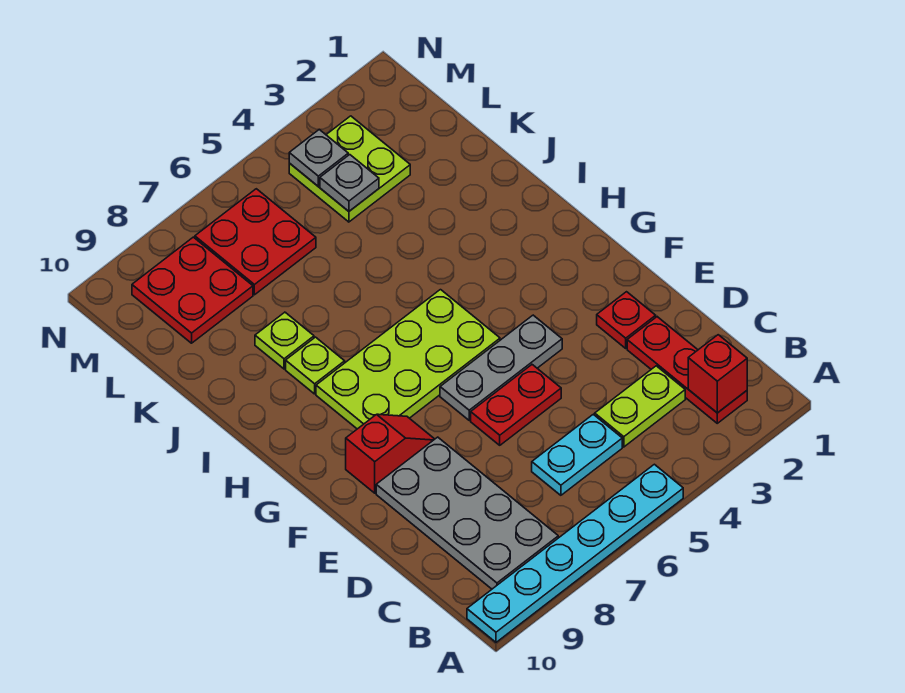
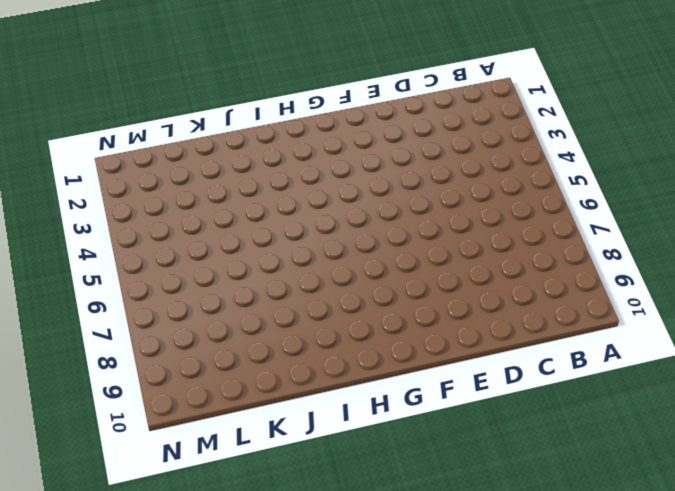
none -> cyan 1x6 plate [467,464,683,642]
none -> red 1x3 plate [627,317,747,423]
none -> grey 2x4 plate [376,437,558,589]

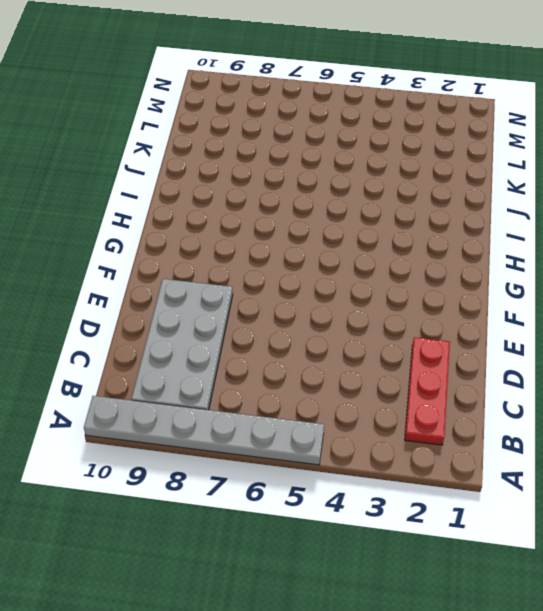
grey 1x6 plate [84,396,324,465] -> cyan 1x6 plate [467,464,683,642]
none -> lime 1x2 plate [595,366,685,447]
none -> cyan 1x2 plate [532,414,622,495]
none -> red 1x1 plate [597,292,656,348]

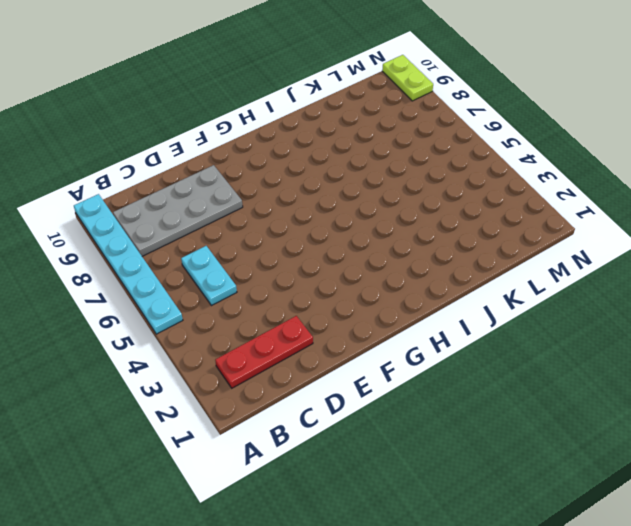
lime 1x2 plate [382,55,433,101] -> lime 1x2 plate moved to [595,366,685,447]
none -> red 1x1 plate [597,292,656,348]
none -> red 1x2 plate [471,365,561,445]
none -> grey 1x3 plate [440,315,562,420]

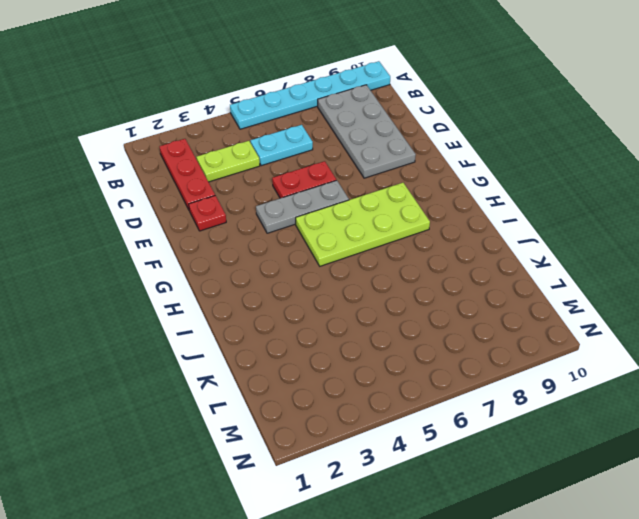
none -> red 1x2 slope [346,414,434,493]
none -> lime 1x1 plate [286,337,345,394]
none -> lime 1x1 plate [255,312,314,369]

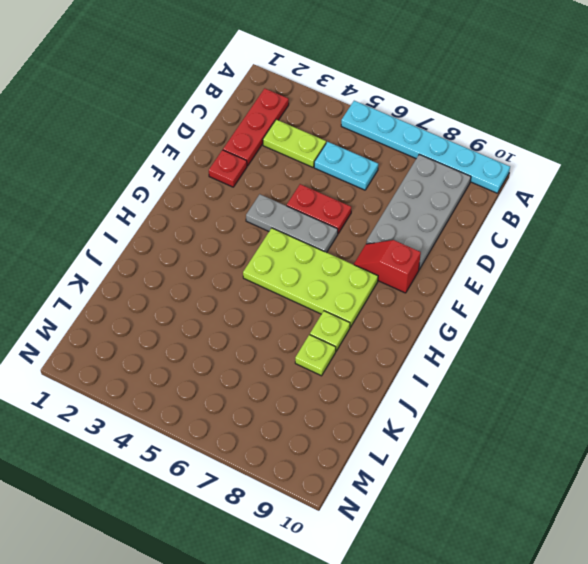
none -> lime 2x2 plate [289,116,410,222]
none -> red 2x2 plate [195,189,316,295]
none -> red 2x2 plate [132,237,253,343]

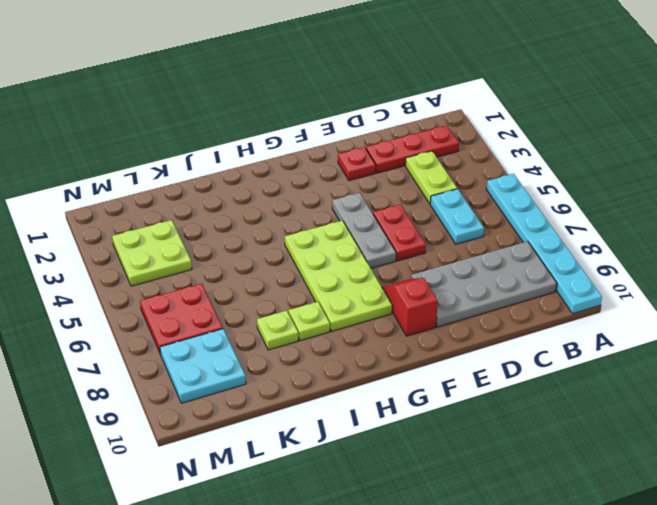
cyan 2x2 plate [160,329,246,403] -> red 2x2 plate [132,237,253,343]
none -> red 1x1 brick [688,335,747,413]
none -> grey 1x1 plate [320,155,379,211]
none -> grey 1x1 plate [289,129,348,186]

